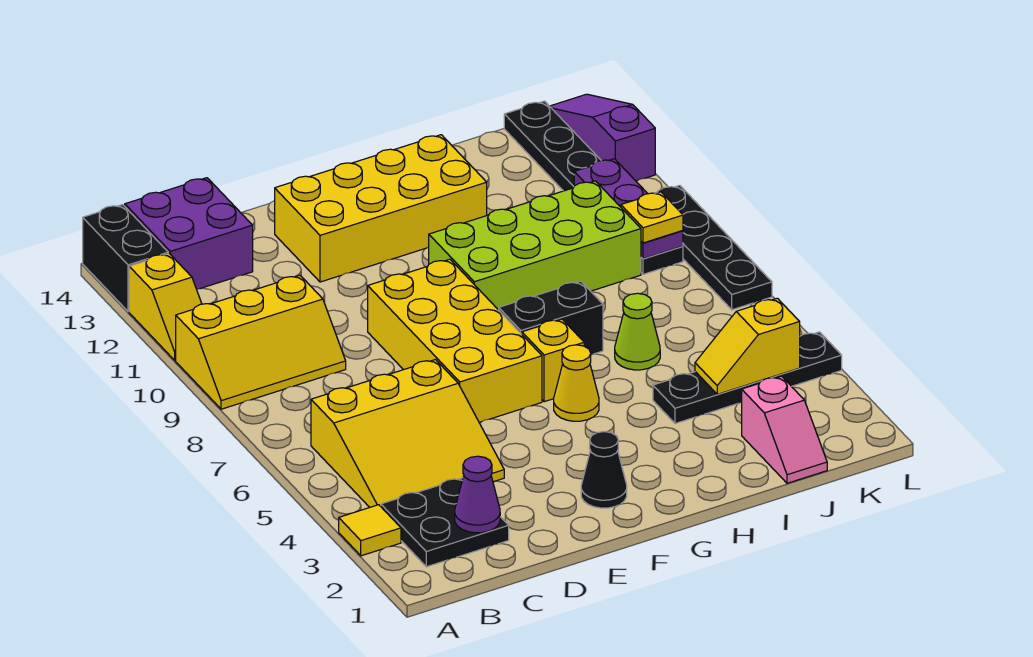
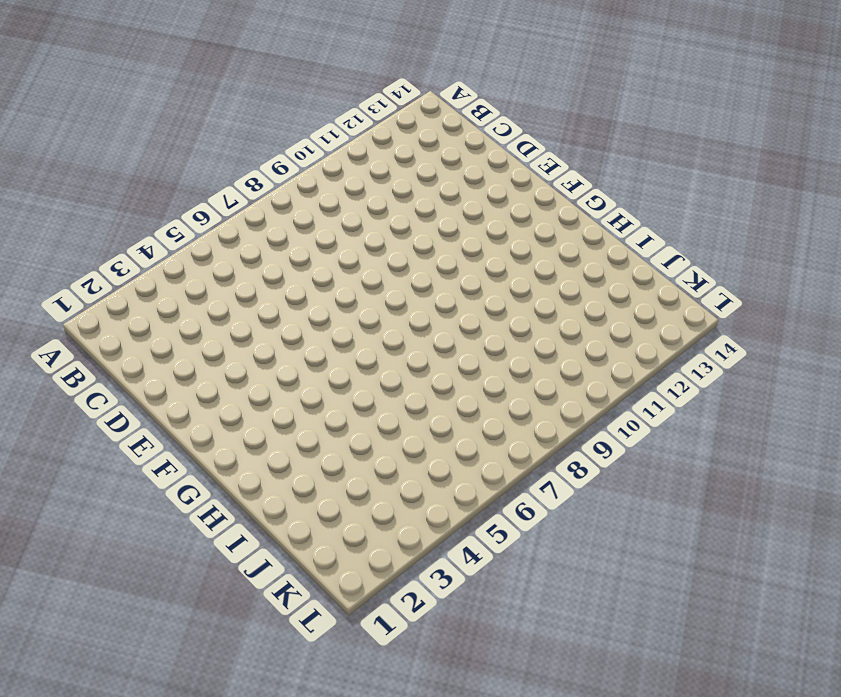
none -> yellow 1x1 tile [339,505,401,556]
none -> yellow 2x3 slope [176,275,346,409]
none -> yellow 1x2 slope [129,253,202,360]

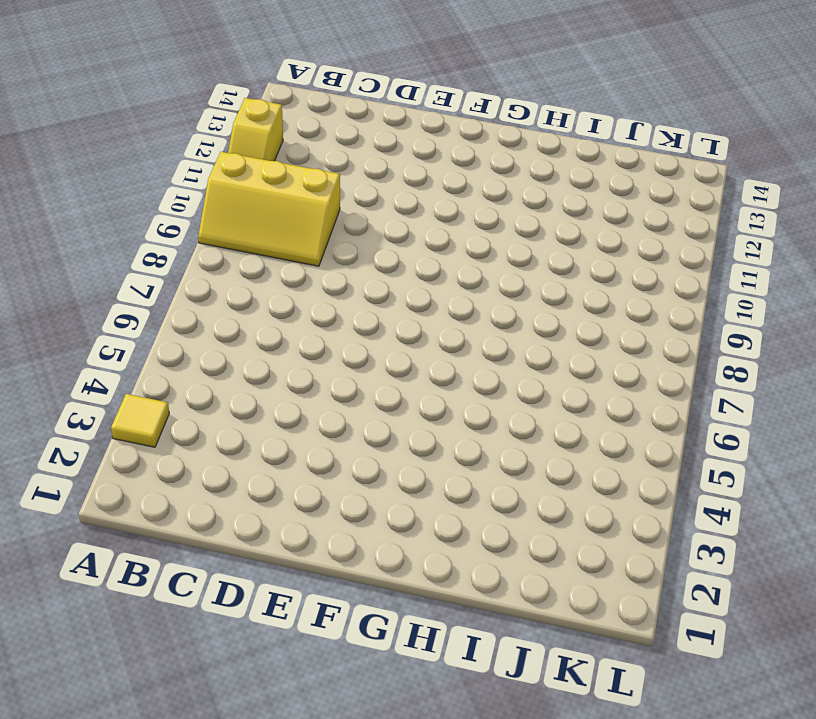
none -> black 1x2 brick [83,205,168,312]
none -> black 2x2 plate [381,478,509,567]
none -> yellow 3x3 slope [311,360,504,507]

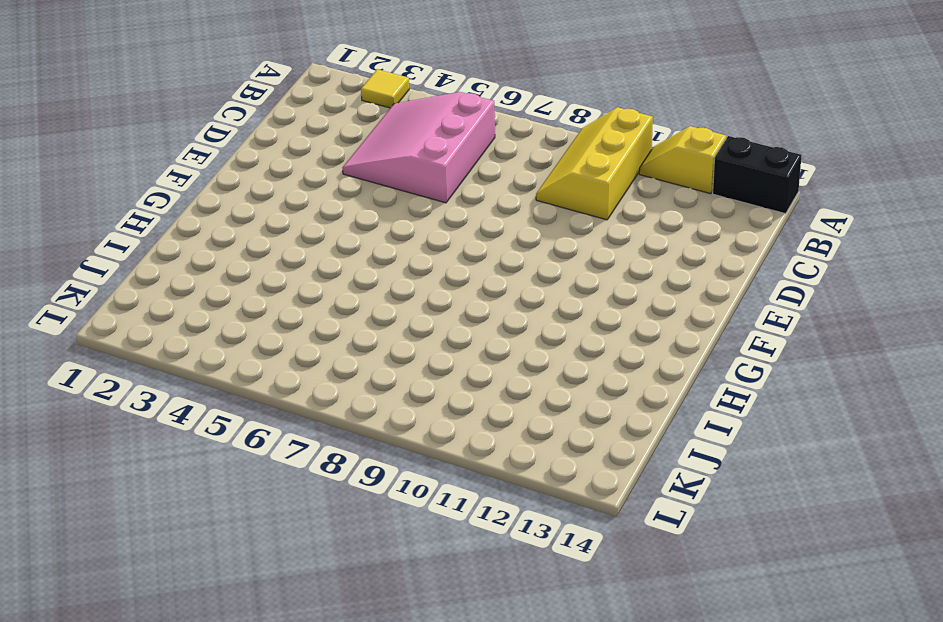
pink 3x3 slope [342,92,495,203] -> yellow 3x3 slope [311,360,504,507]
none -> black 2x2 plate [381,478,509,567]
none -> purple 2x2 brick [125,178,253,289]
none -> yellow 2x4 brick [368,259,542,423]

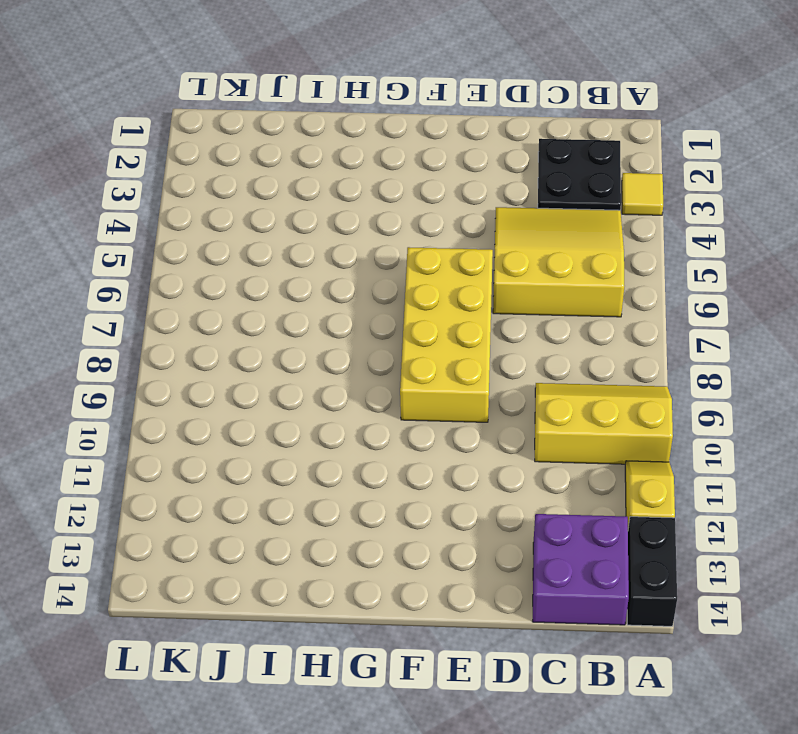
none -> yellow 2x4 brick [275,135,487,282]
none -> black 1x1 cone [581,432,627,508]
none -> yellow 1x1 cone [554,345,599,421]

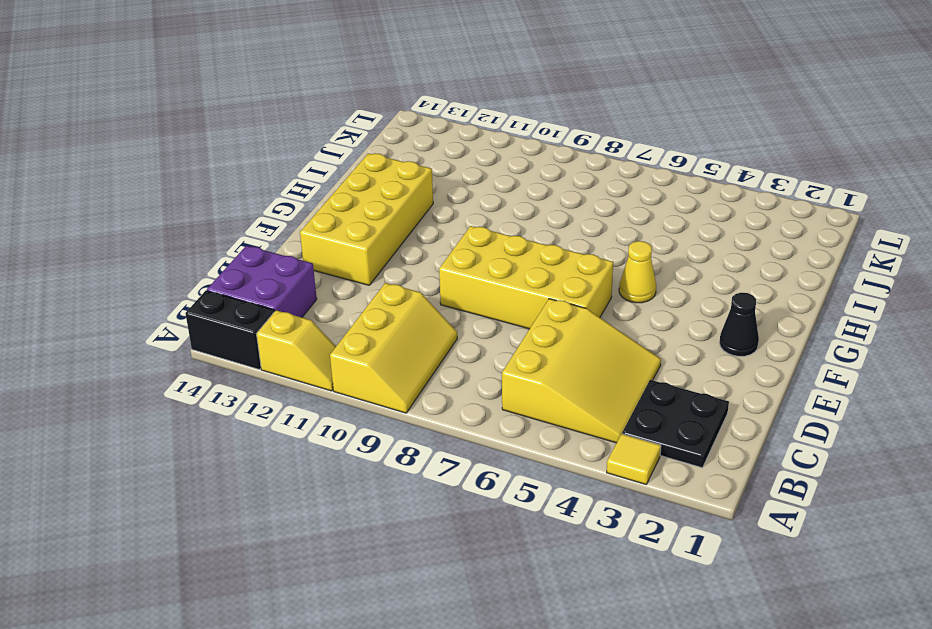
none -> yellow 1x1 brick [522,319,584,402]
none -> black 1x2 brick [499,281,603,355]
none -> lime 2x4 brick [429,181,641,310]

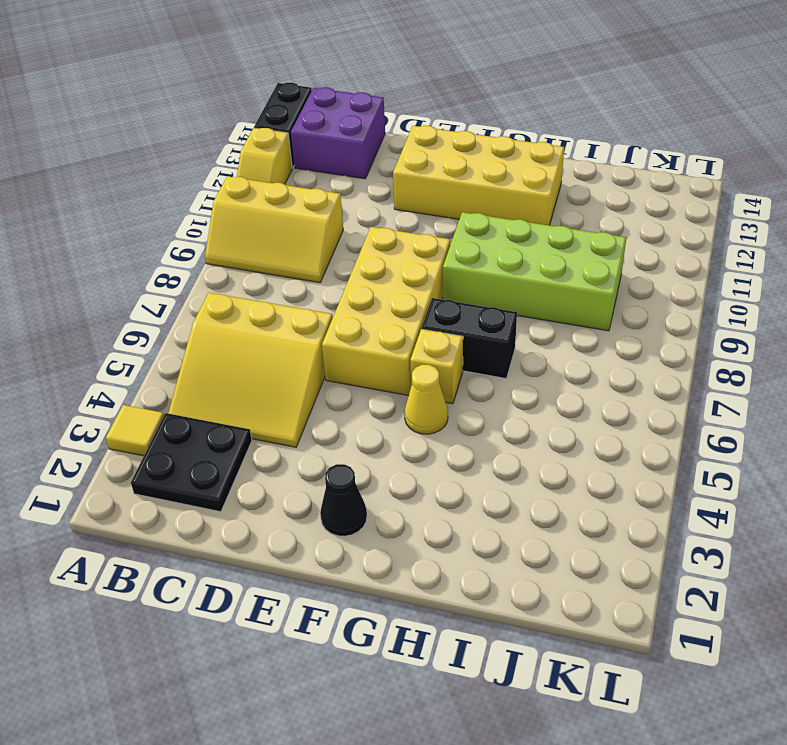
none -> black 1x4 plate [653,332,842,424]
none -> lime 1x1 cone [615,293,660,370]
none -> pink 1x2 slope [742,376,827,483]

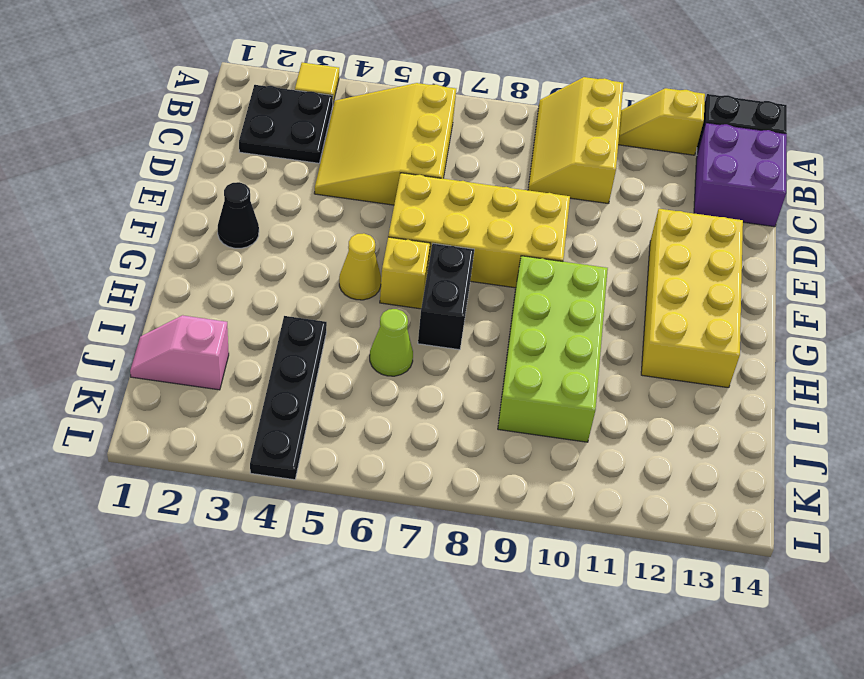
none -> black 1x6 plate [504,101,683,274]
none -> black 1x4 plate [655,185,772,310]
none -> purple 1x3 slope [550,94,655,181]

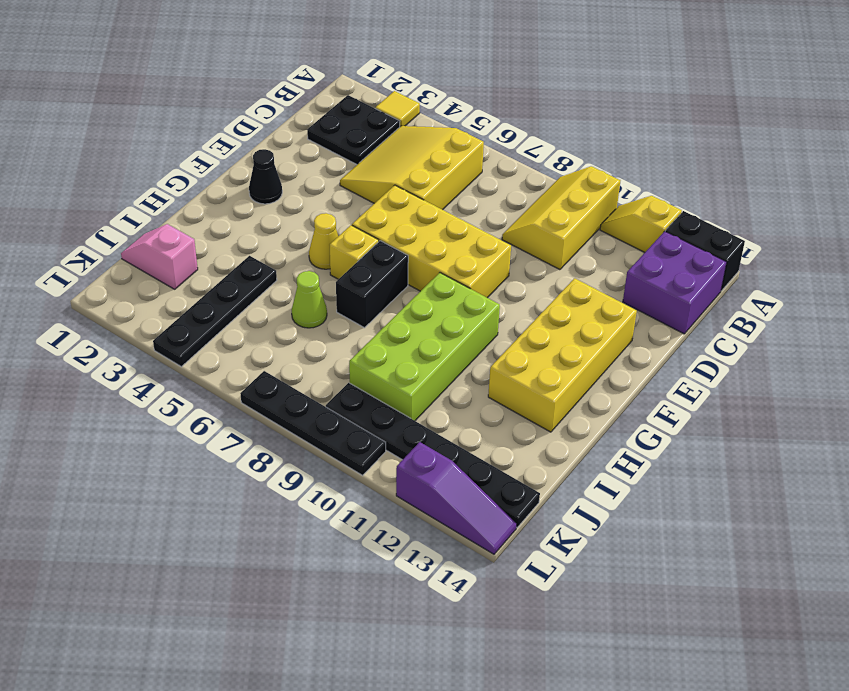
none -> purple 1x1 cone [455,456,500,533]
none -> yellow 1x2 slope [695,298,800,394]
none -> purple 1x3 plate [574,159,683,259]

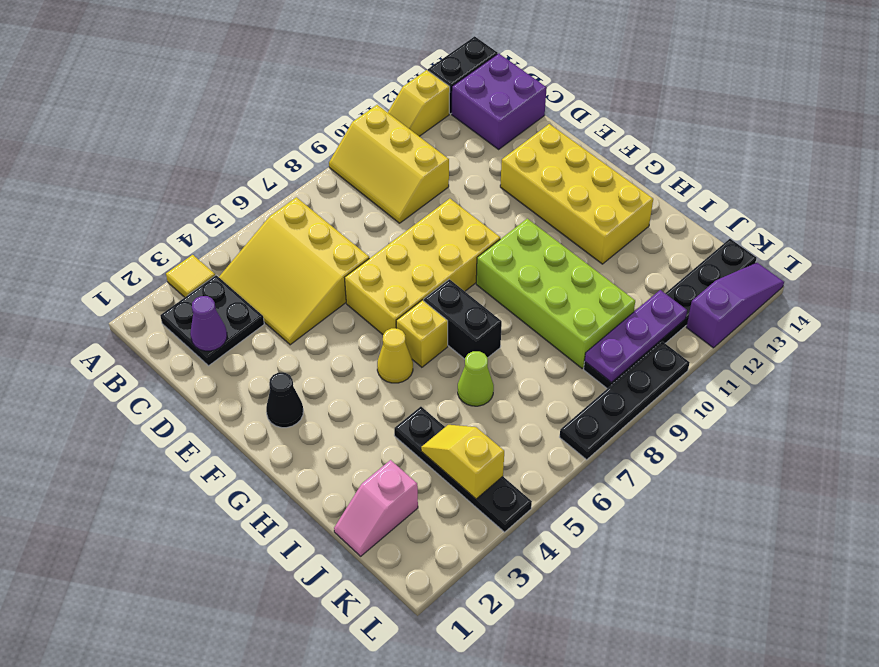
none -> yellow 1x1 plate [621,192,683,243]

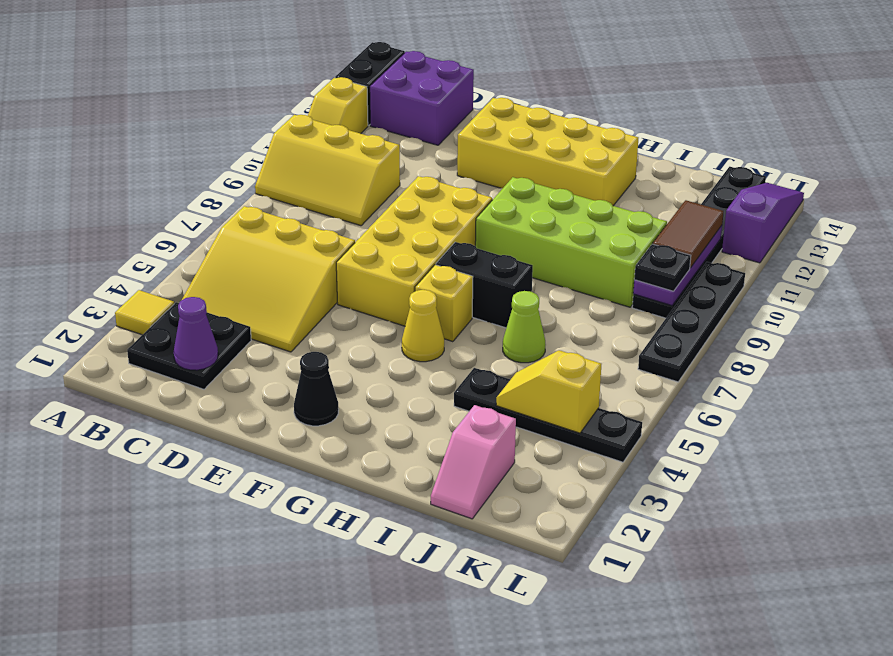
black 1x1 plate [634,244,691,291] -> yellow 1x1 plate [621,192,683,243]
brown 1x2 tile [653,200,723,268] -> none

